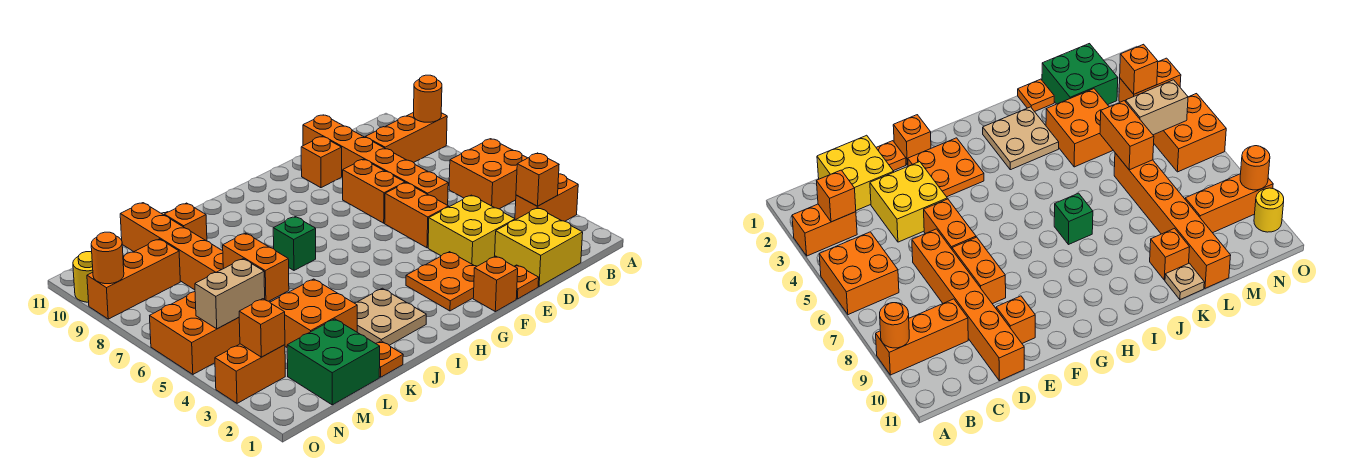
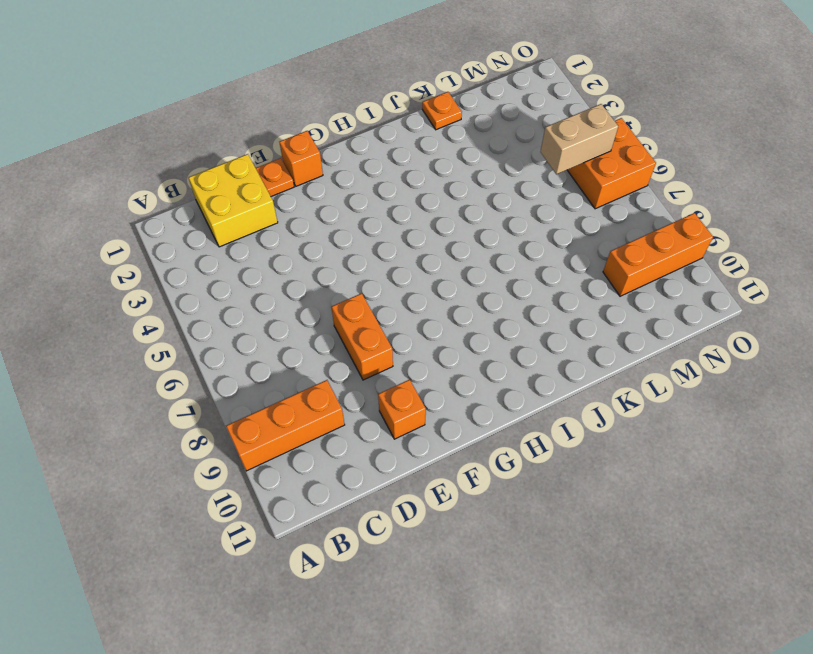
none -> orange 1x2 brick [515,174,578,221]
none -> orange 2x2 brick [449,139,527,209]
none -> yellow 2x2 brick [428,195,515,266]
none -> orange 1x6 brick [303,115,448,205]

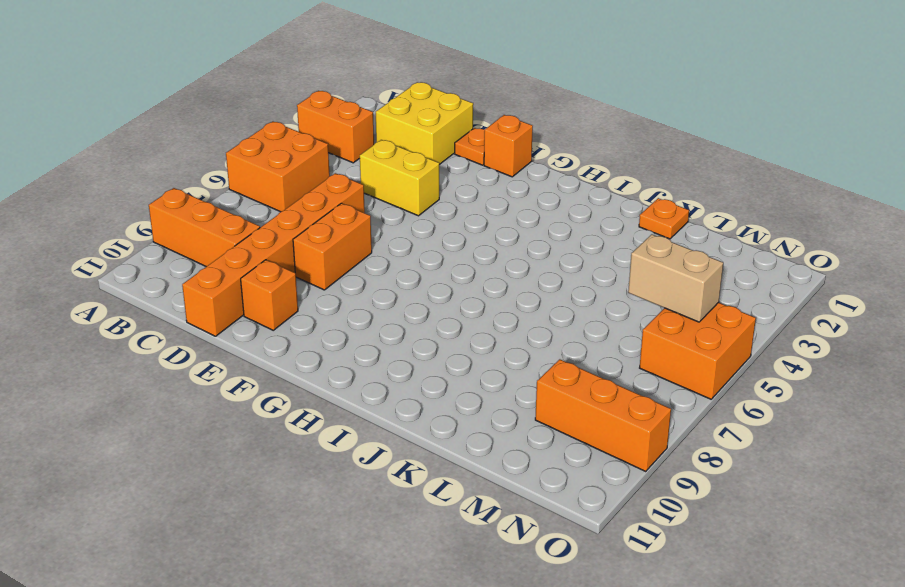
yellow 1x2 brick [360,140,439,216] -> yellow 2x2 brick [428,195,515,266]
none -> orange 1x2 brick [385,183,449,248]
none -> orange 2x2 plate [406,252,477,311]
none -> tan 2x2 plate [355,288,426,345]
none -> green 1x1 brick [273,217,316,270]

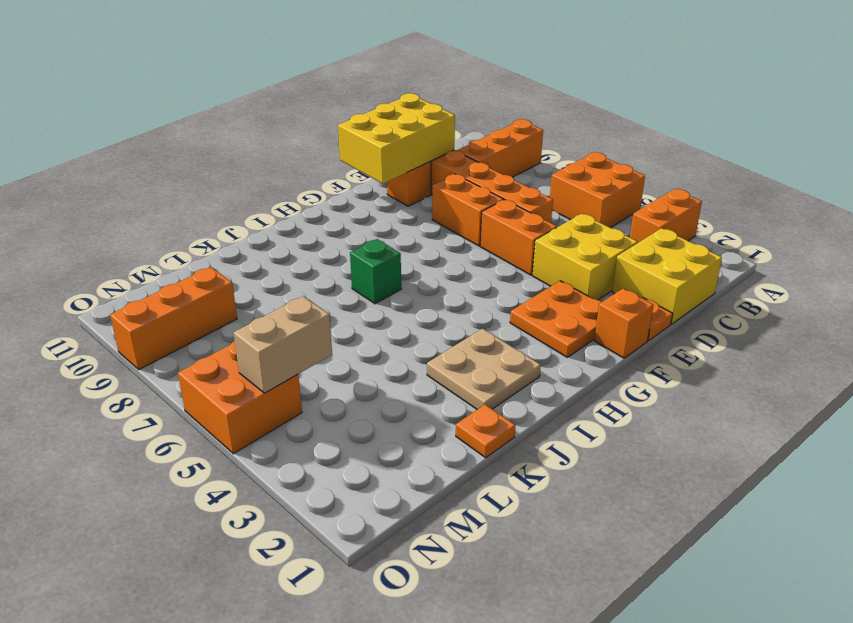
yellow 2x3 brick [338,93,455,184] -> none
none -> orange 2x2 brick [270,279,357,347]
none -> orange 1x1 brick [164,203,207,241]
none -> tan 1x1 plate [1165,263,1204,300]
none -> green 2x2 brick [287,319,380,405]

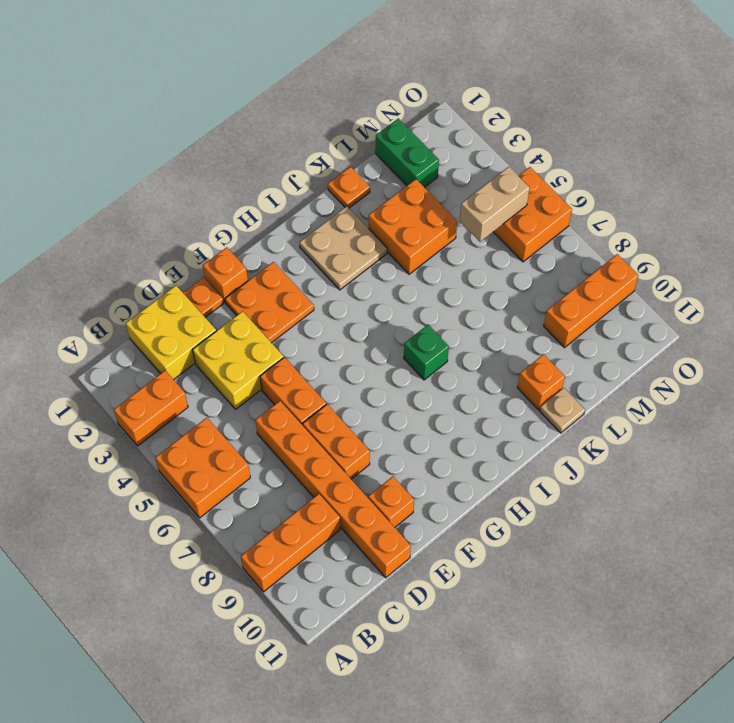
green 1x2 brick [375,118,439,188] -> green 2x2 brick [287,319,380,405]
none -> orange 1x6 brick [120,203,223,290]
none -> orange 1x2 brick [215,344,285,403]
none -> yellow 1x1 round brick [73,252,93,302]
none -> orange 1x1 round brick [414,75,442,122]

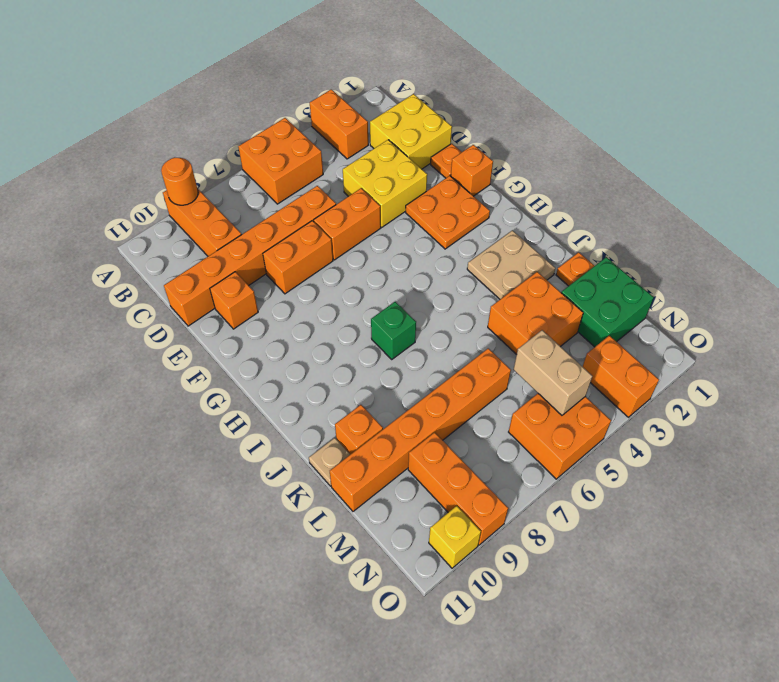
yellow 1x1 brick [429,506,481,568] -> yellow 1x1 round brick [73,252,93,302]
none -> orange 1x1 brick [516,153,559,206]
none -> orange 1x2 brick [223,233,289,301]
none -> orange 1x1 brick [239,299,285,357]
none -> orange 1x1 round brick [91,232,124,284]

